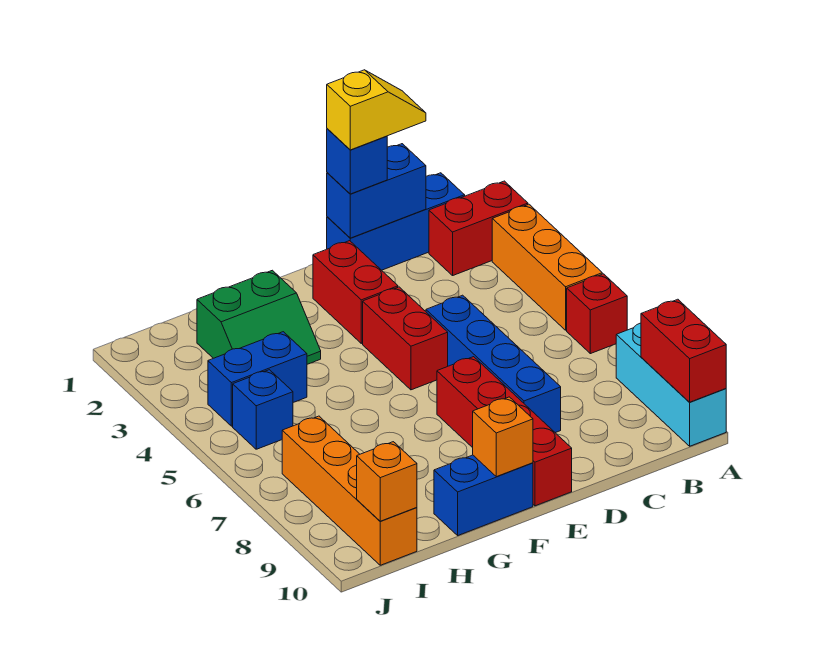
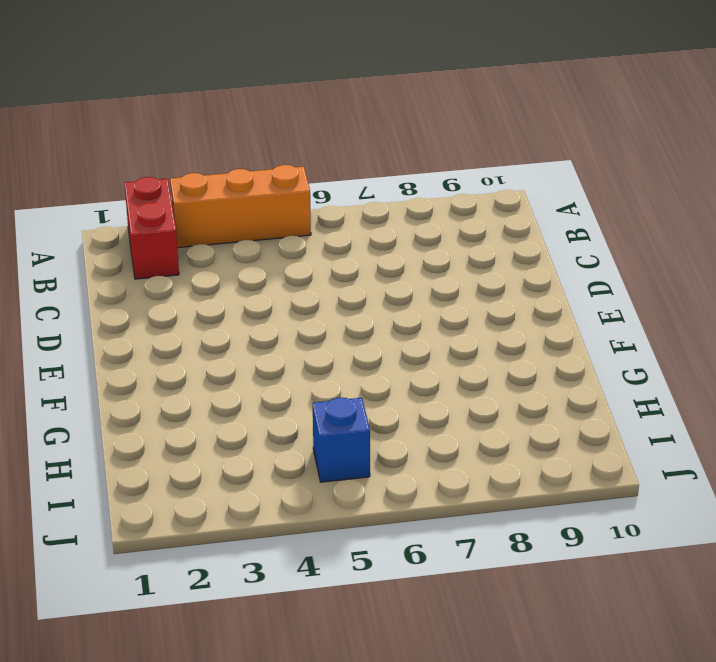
none -> red 1x1 brick [567,274,627,354]
none -> cyan 1x3 brick [616,323,726,446]
none -> blue 1x3 brick [327,173,465,270]

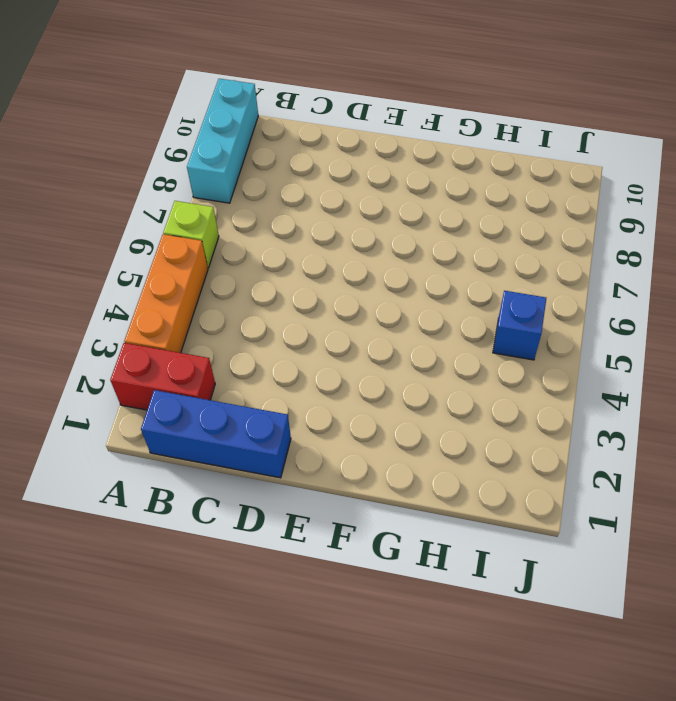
lime 1x1 brick [163,201,219,268] -> red 1x1 brick [567,274,627,354]
none -> blue 1x4 brick [426,295,561,433]
none -> red 1x2 brick [313,241,398,343]
none -> red 1x2 brick [363,287,448,390]

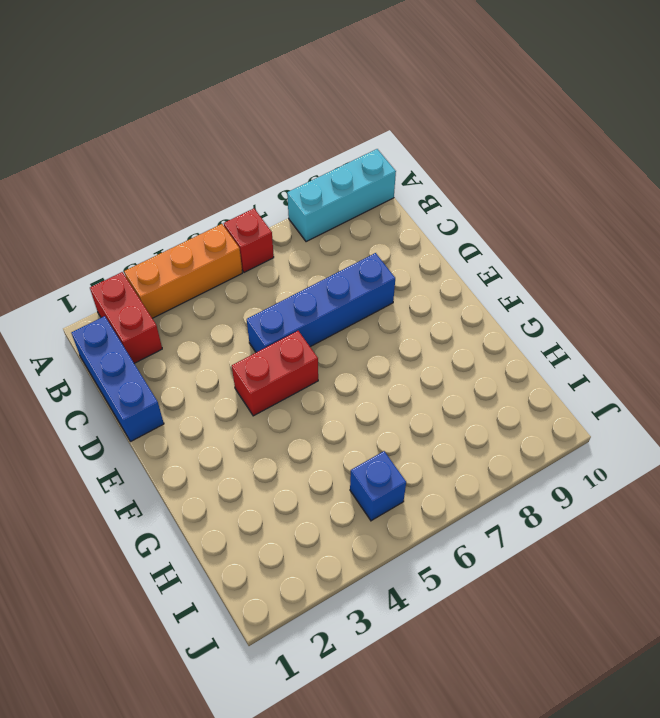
none -> red 1x2 brick [313,241,398,343]
none -> red 1x4 brick [437,357,572,506]
none -> blue 1x2 brick [434,455,533,535]

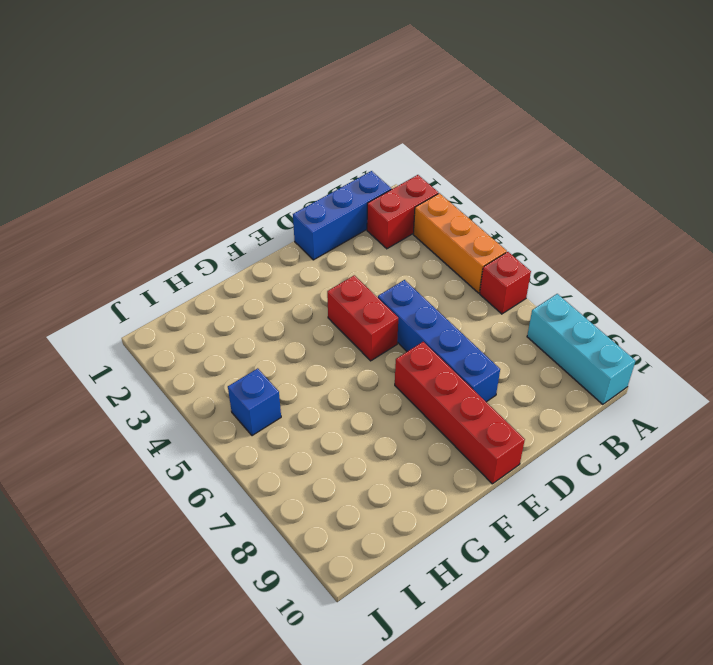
none -> red 1x2 brick [313,241,398,343]
none -> blue 1x2 brick [434,455,533,535]
none -> green 2x2 slope [197,270,321,364]

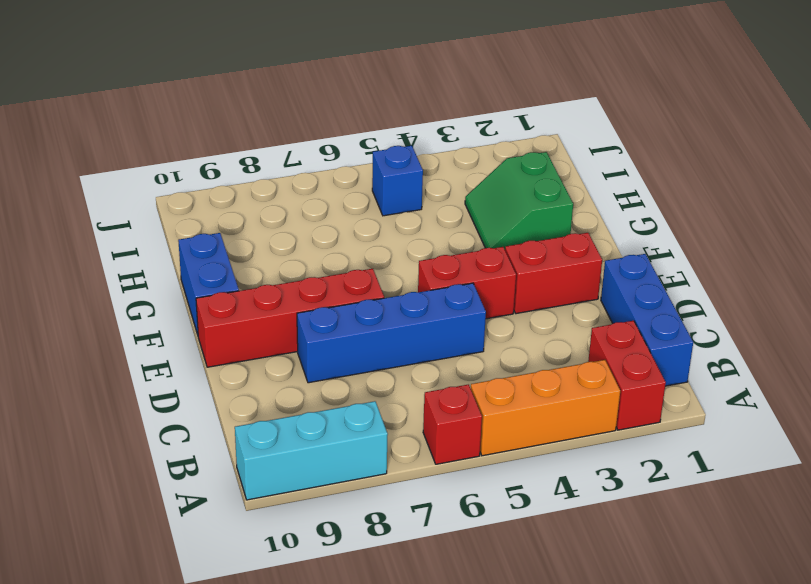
none -> blue 1x2 brick [208,332,307,426]
none -> orange 1x4 brick [282,416,417,565]
none -> red 1x2 brick [641,299,726,402]

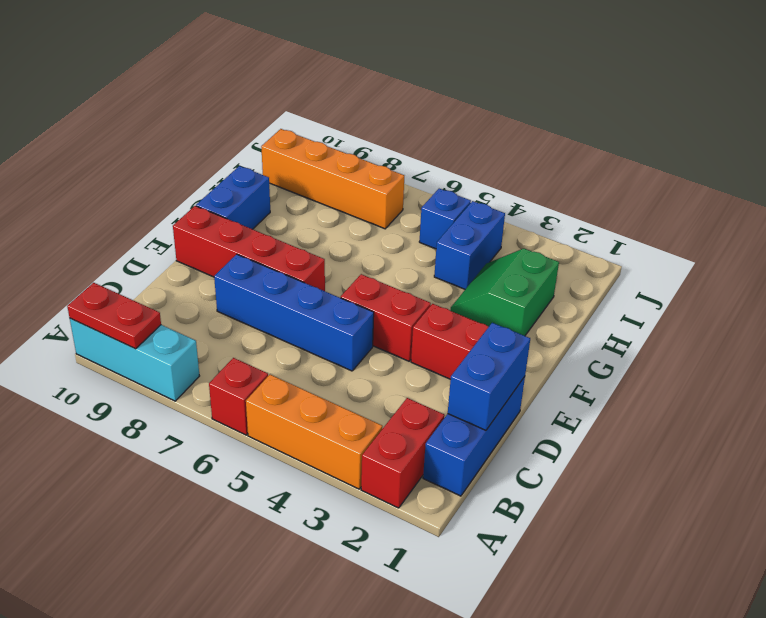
red 1x2 plate [67,283,161,349] -> red 1x2 brick [641,299,726,402]
none -> orange 1x1 brick [473,397,533,477]
none -> orange 1x1 brick [357,442,417,521]
none -> blue 1x1 brick [327,129,387,194]

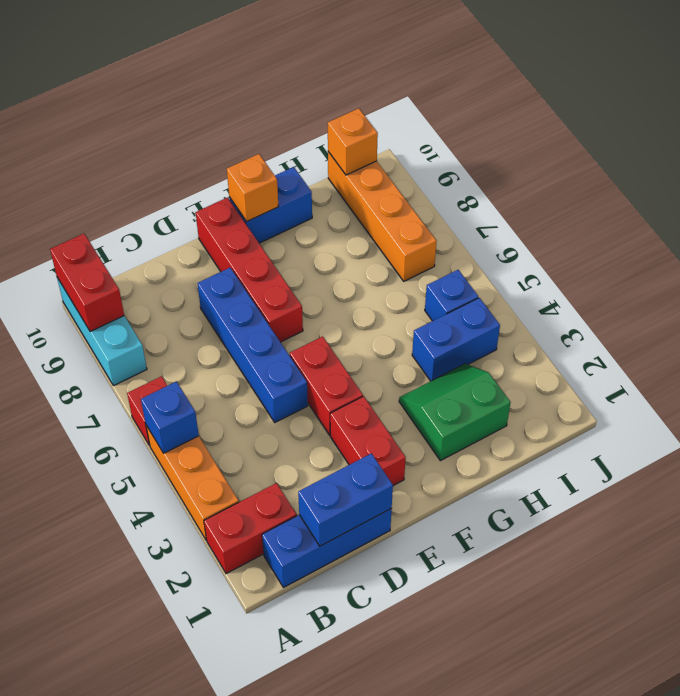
blue 1x1 brick [141,381,199,453] -> blue 1x1 brick moved to [327,129,387,194]
none -> yellow 1x2 slope [327,70,426,150]

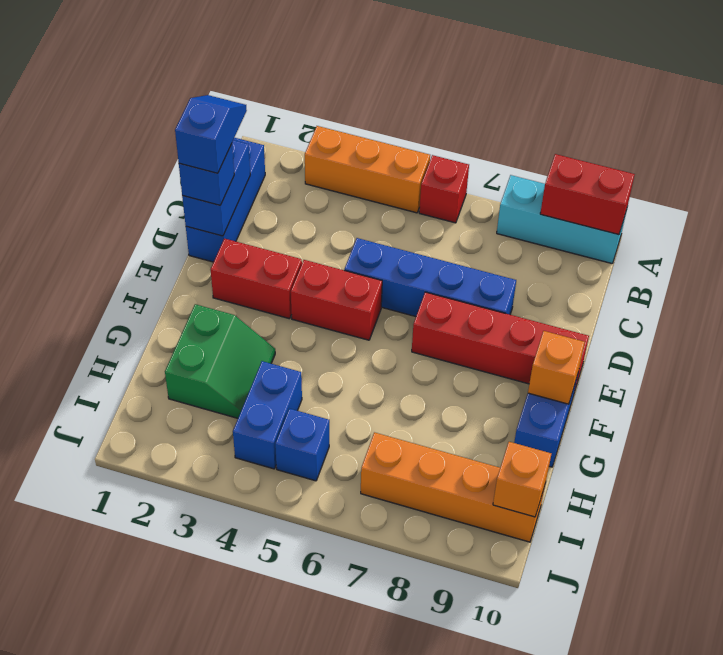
blue 1x2 slope [175,95,247,173] -> yellow 1x2 slope [327,70,426,150]
none -> red 1x2 brick [429,181,528,275]

